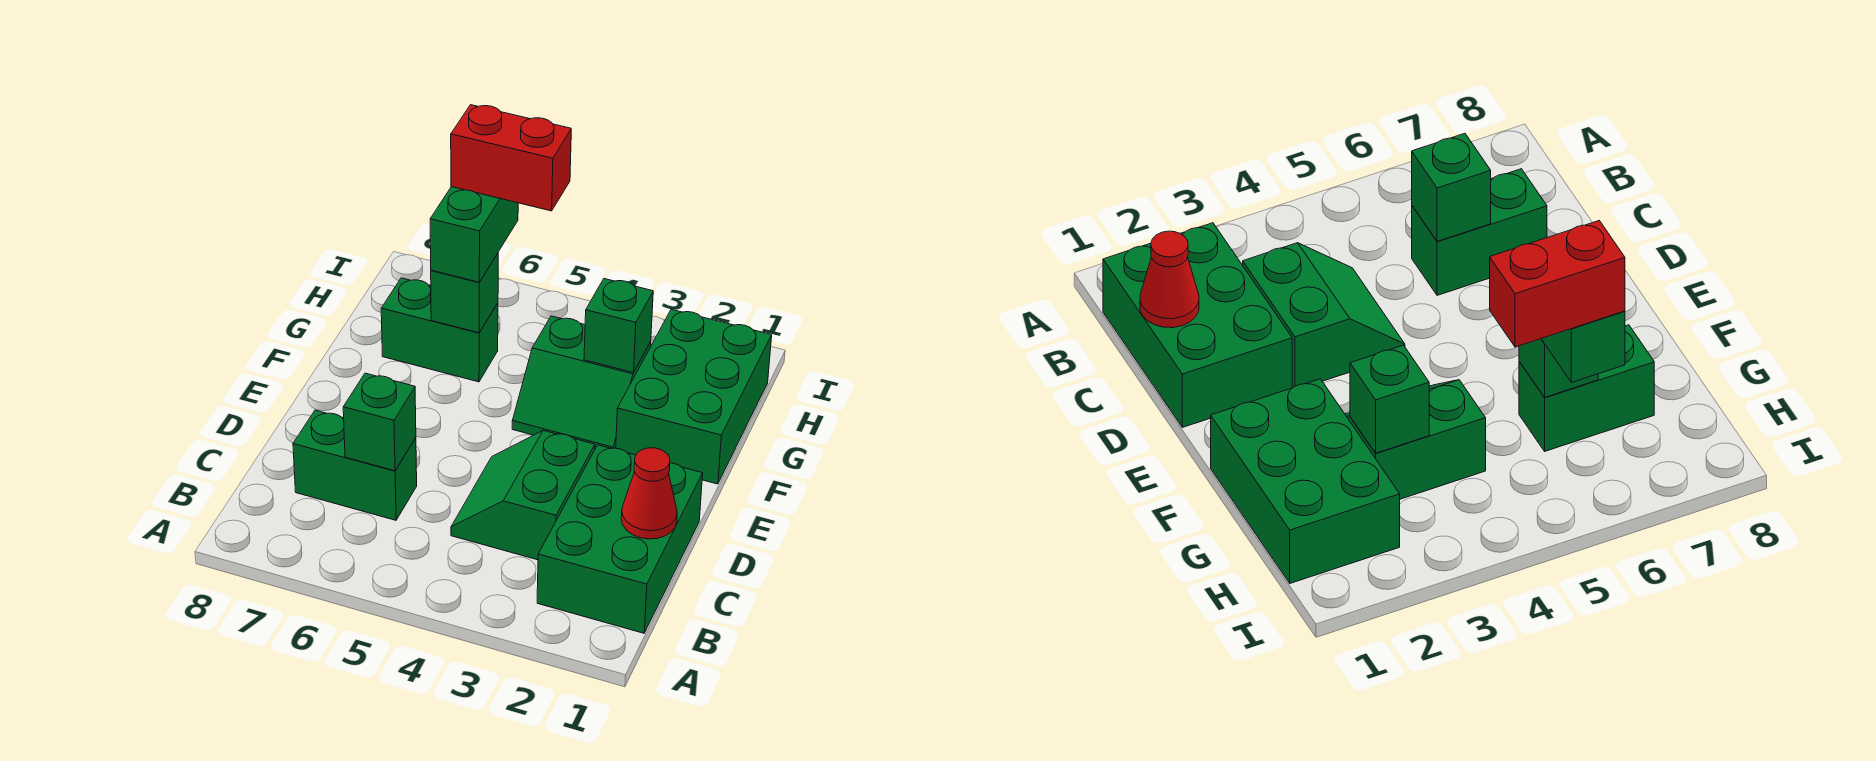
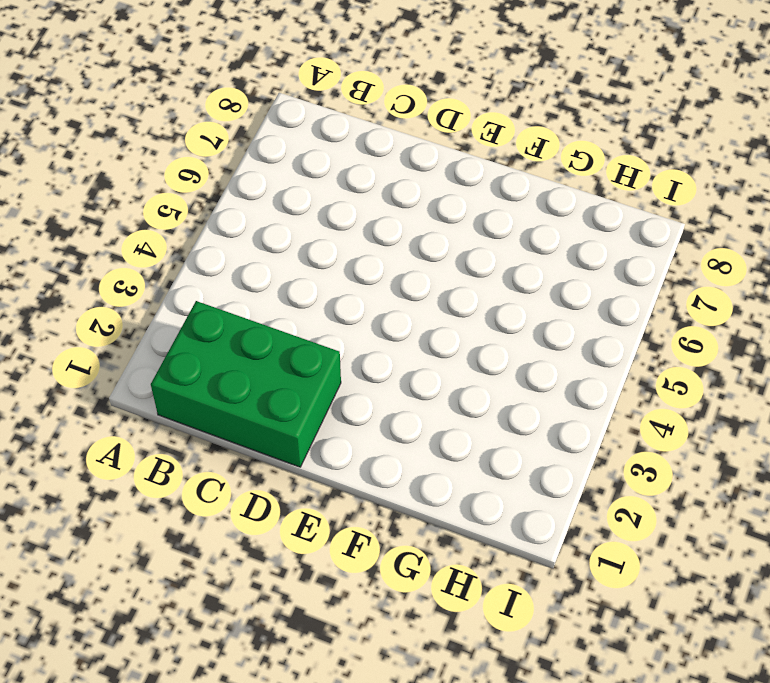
none -> green 2x2 slope [451,431,595,560]
none -> green 1x2 brick [293,410,417,520]
none -> green 2x3 brick [616,309,772,484]

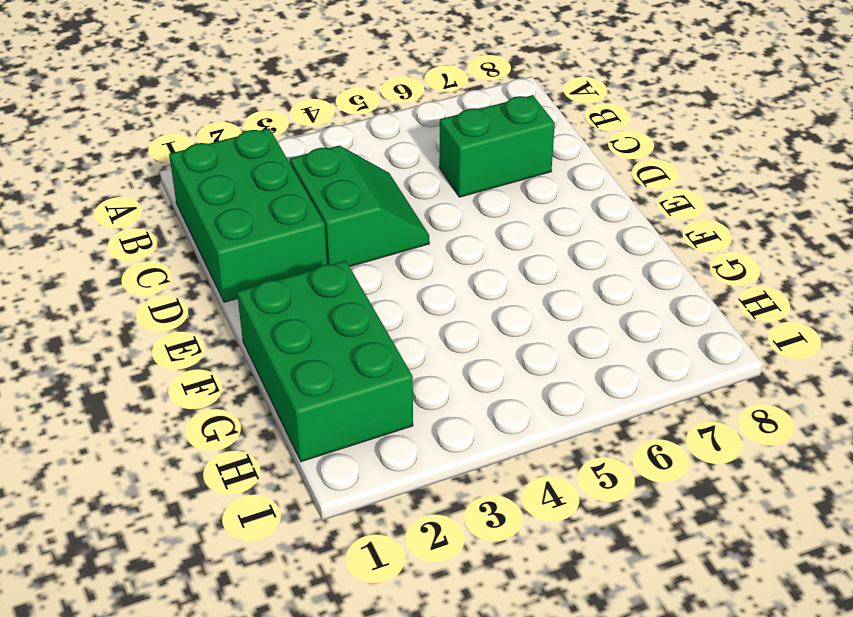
none -> green 2x2 slope [512,316,651,448]
none -> green 1x2 brick [381,278,498,382]
none -> red 1x1 cone [621,448,677,539]

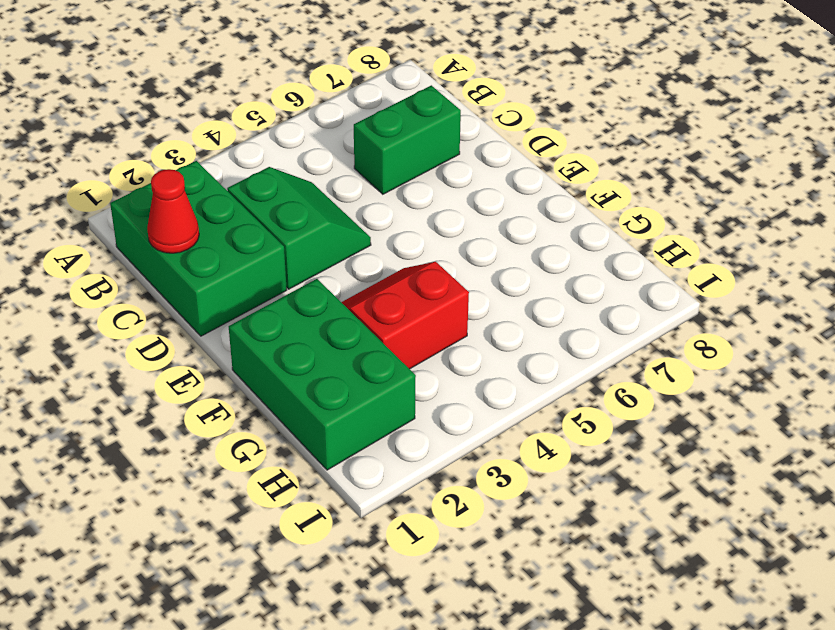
red 2x2 slope [341,262,469,369] -> green 2x2 slope [512,316,651,448]
none -> green 1x2 brick [381,278,498,382]
none -> green 1x1 brick [343,373,416,471]
none -> green 1x1 brick [584,279,653,373]

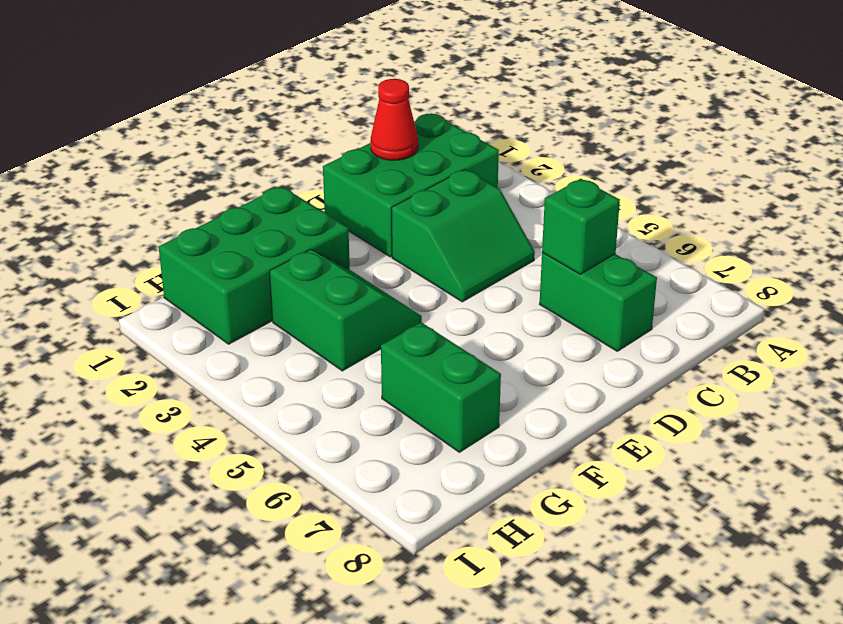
none -> green 1x1 brick [584,279,653,373]
none -> green 1x1 brick [431,254,498,333]
none -> green 1x2 brick [430,187,518,282]

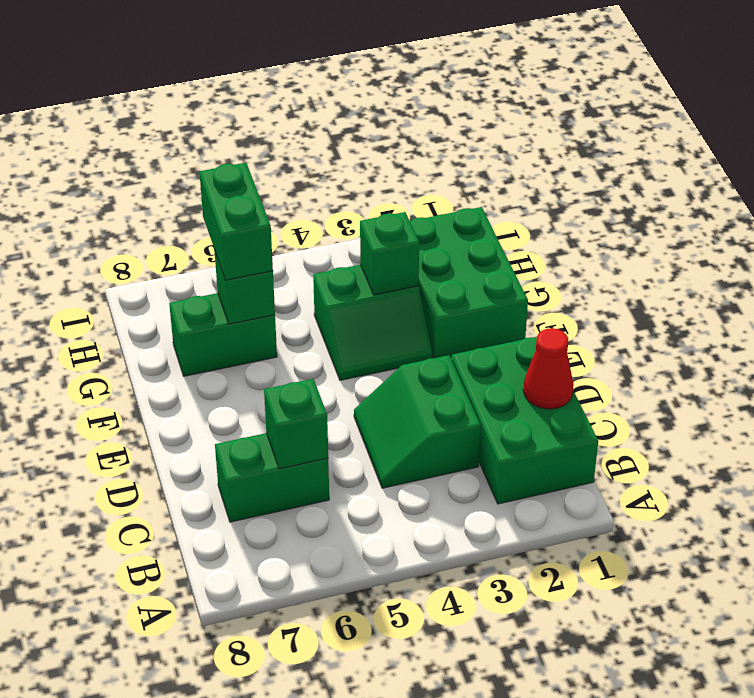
none -> red 1x2 brick [451,105,571,211]

